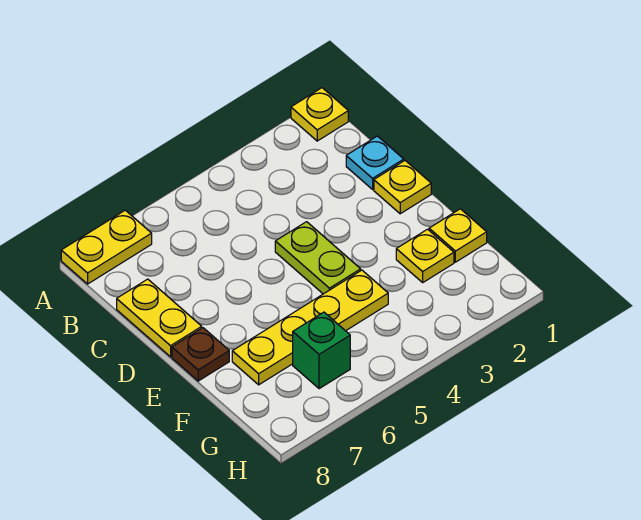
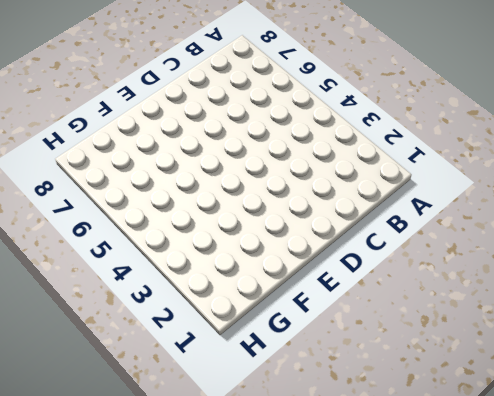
none -> yellow 1x1 plate [291,88,348,141]
none -> yellow 1x2 plate [61,210,152,284]

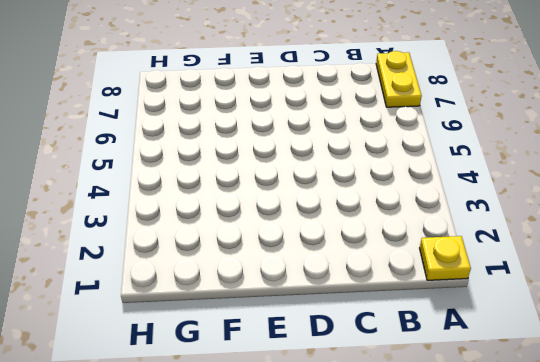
none -> cyan 1x1 plate [346,136,404,189]
none -> yellow 1x2 plate [117,279,202,357]

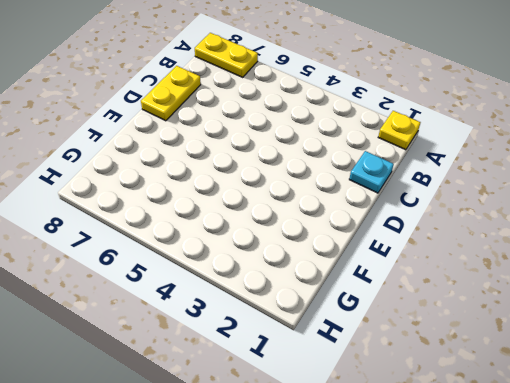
none -> yellow 1x1 plate [374,161,431,214]
none -> lime 1x2 plate [275,222,361,294]

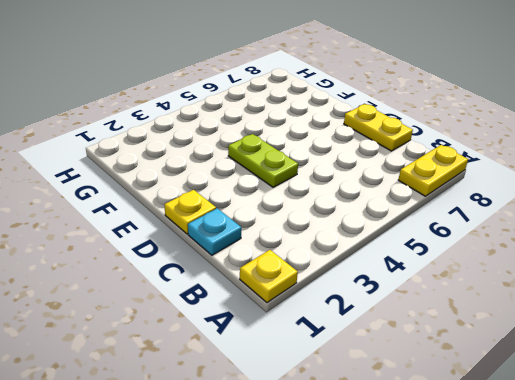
none -> brown 1x1 plate [172,328,229,381]
none -> yellow 1x1 plate [429,209,487,262]

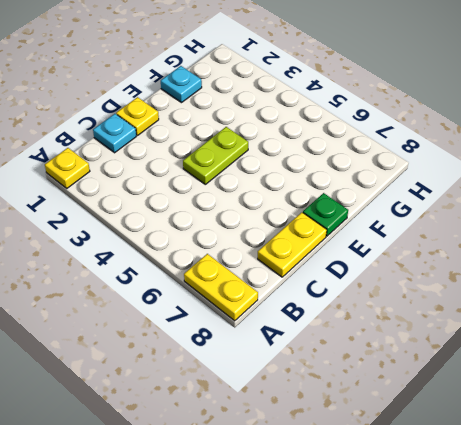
green 1x1 plate [303,193,348,236] -> brown 1x1 plate [172,328,229,381]
cyan 1x1 plate [161,66,202,103] -> yellow 1x1 plate [429,209,487,262]
none -> yellow 1x1 plate [396,229,454,282]
none -> yellow 1x4 plate [232,270,388,385]

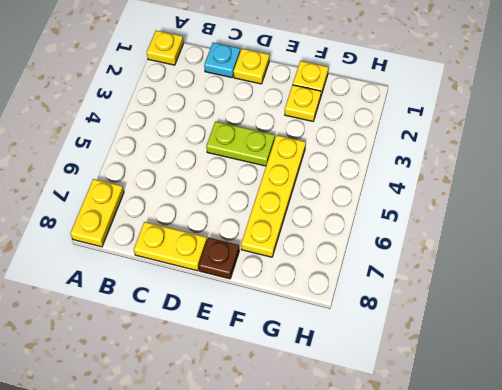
none -> green 1x1 brick [293,312,350,389]

